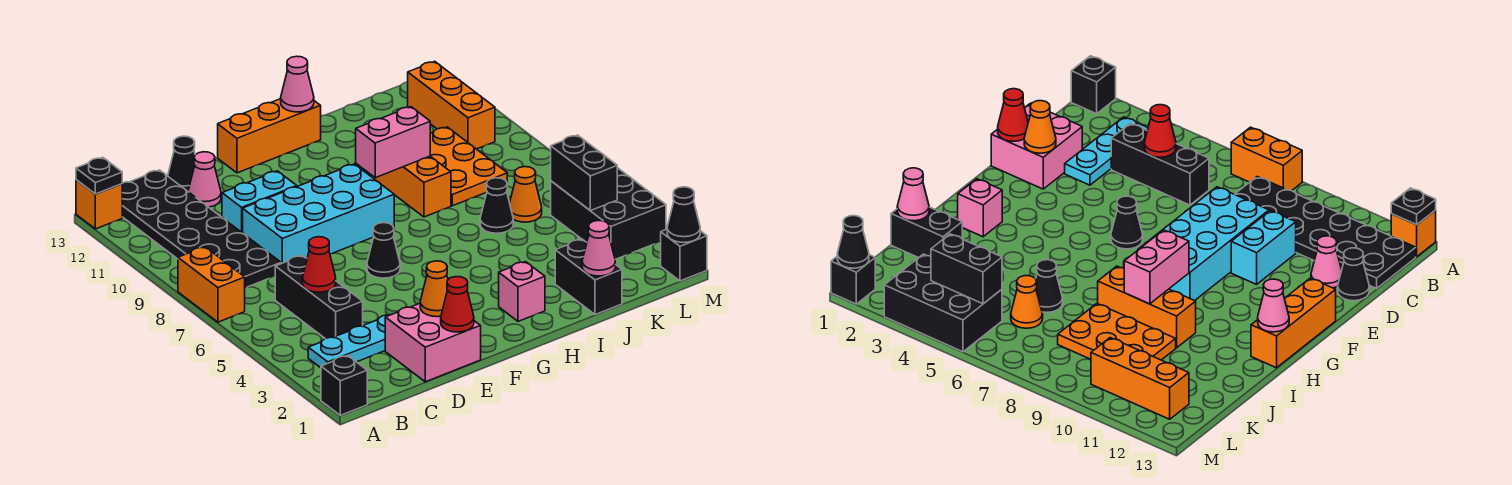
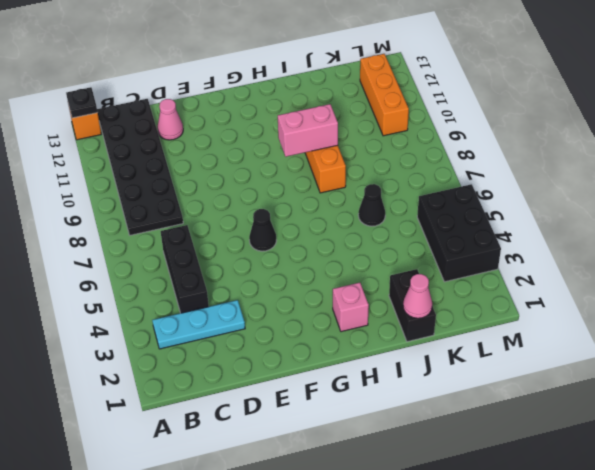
none -> black 1x1 brick [321,356,367,415]
none -> orange 1x2 brick [178,247,245,322]
none -> pink 2x2 brick [385,303,481,382]
none -> cyan 2x4 brick [243,164,394,264]

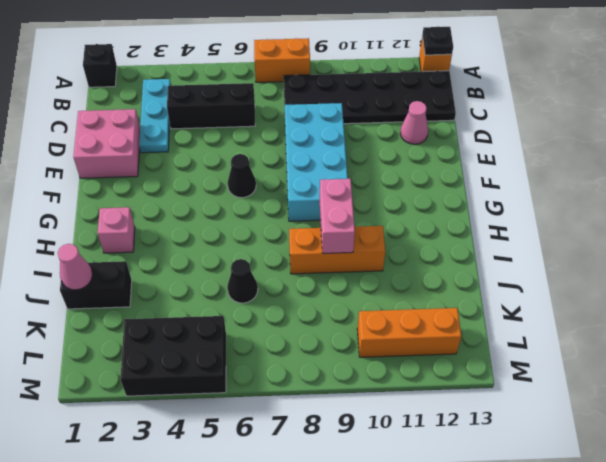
none -> cyan 1x2 brick [222,171,297,233]
none -> black 1x1 cone [168,136,195,191]
none -> orange 1x3 brick [218,99,321,173]
none -> orange 2x3 plate [430,127,507,206]

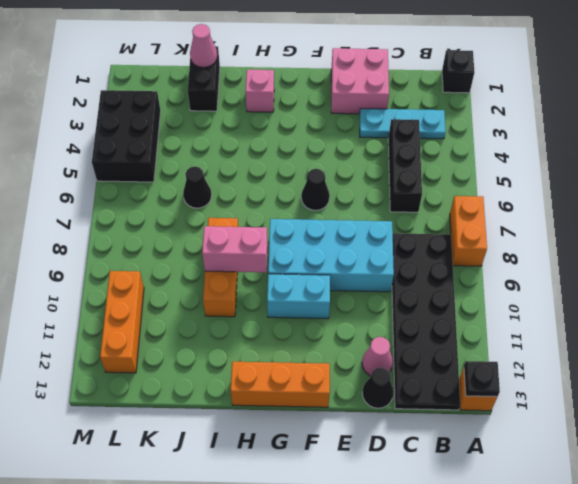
cyan 1x2 brick [267,274,330,319] -> cyan 1x2 brick moved to [222,171,297,233]
none -> orange 2x3 plate [430,127,507,206]
none -> orange 1x1 cone [510,167,542,222]
none -> black 1x1 brick [661,229,707,281]
none -> red 1x1 cone [302,237,336,292]

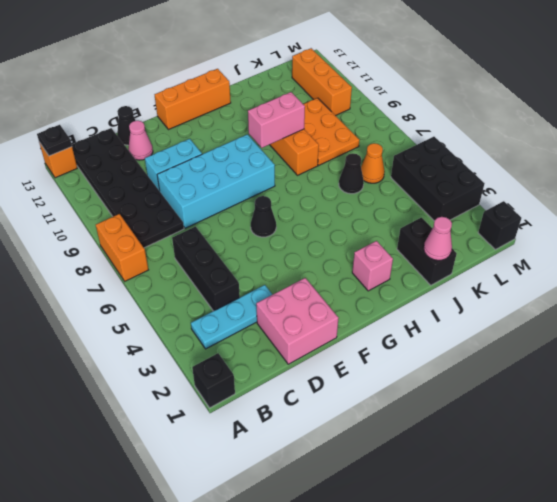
none -> red 1x1 cone [302,237,336,292]
none -> red 1x1 cone [441,277,474,332]
none -> orange 1x1 cone [420,261,448,317]
none -> pink 1x1 cone [281,56,314,112]

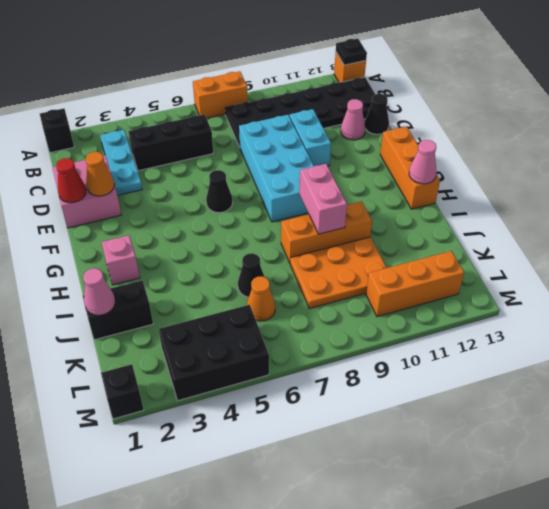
none -> red 1x1 cone [302,237,336,292]
none -> black 1x2 brick [551,135,617,211]
none -> black 1x1 cone [667,187,700,243]

